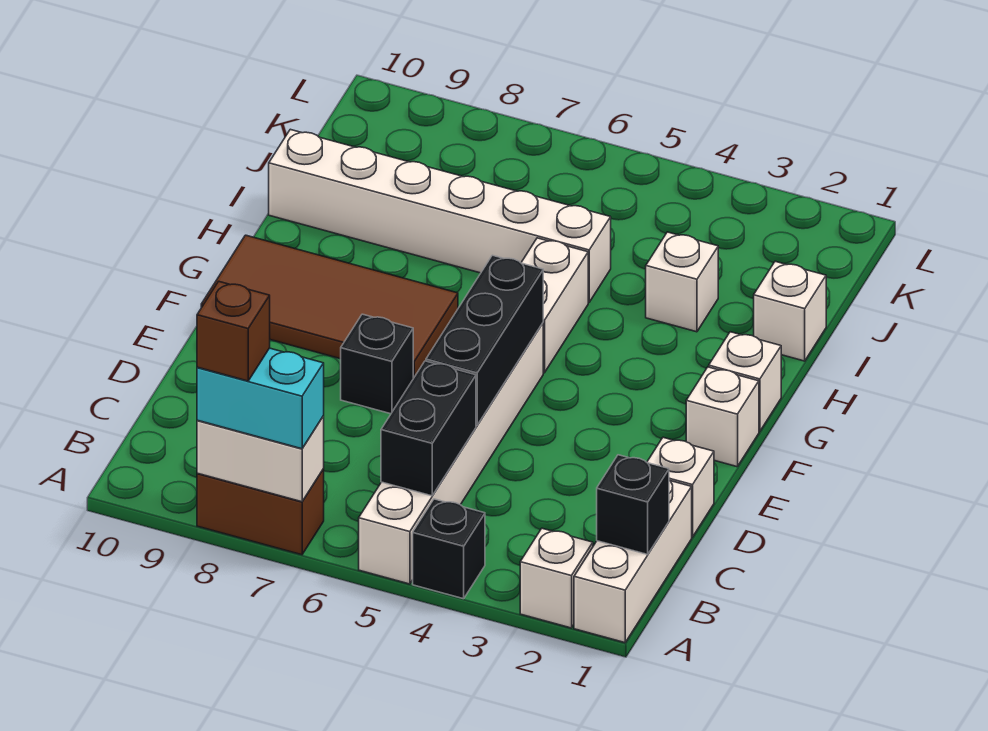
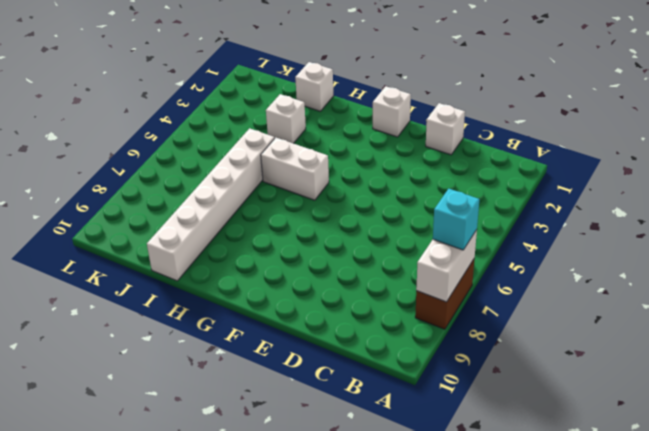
cyan 1x1 brick [433,189,479,250] -> cyan 1x2 brick [197,348,324,449]
none -> white 1x3 brick [574,480,692,643]
none -> white 1x1 brick [520,528,593,628]
none -> black 1x1 brick [413,499,485,599]

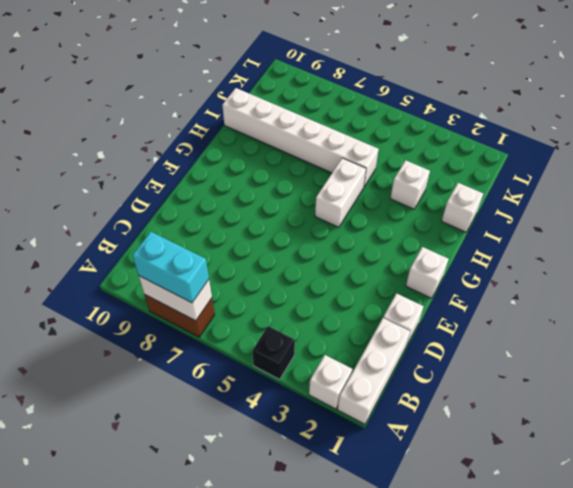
none -> white 1x6 brick [359,323,543,584]
none -> black 1x1 brick [341,314,413,414]
none -> brown 2x4 tile [201,235,458,378]

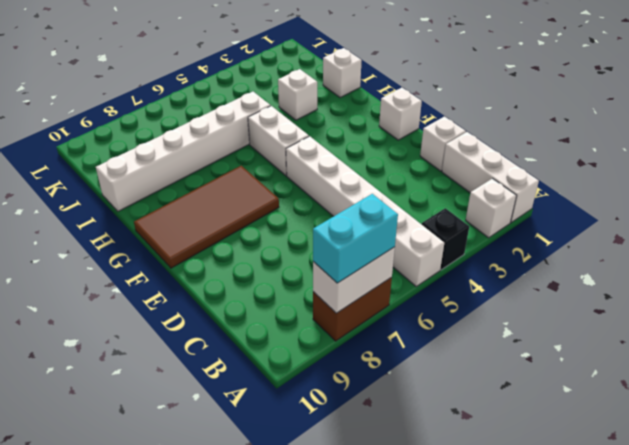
none -> black 1x1 brick [341,314,413,414]
none -> white 1x1 brick [709,332,781,432]
none -> black 1x1 brick [597,455,669,554]

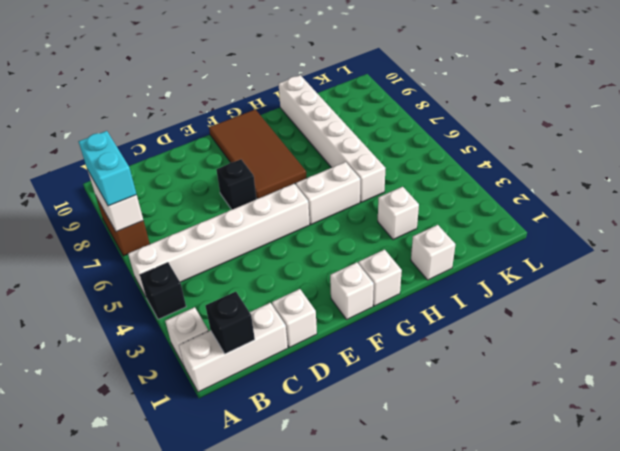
none -> black 1x2 brick [381,361,476,496]
none -> black 1x3 brick [426,255,543,425]
none -> brown 1x1 brick [197,281,270,381]

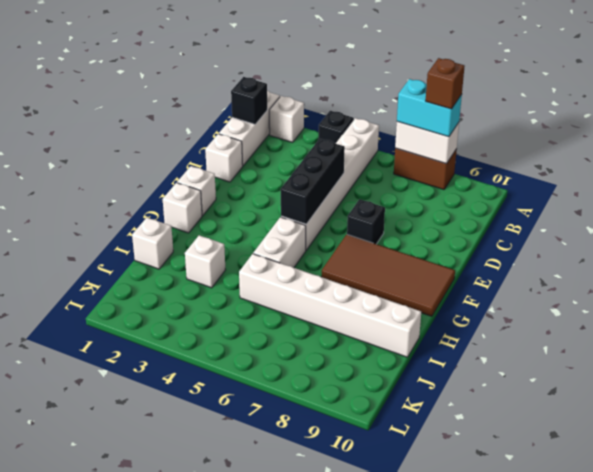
none -> black 1x2 brick [381,361,476,496]

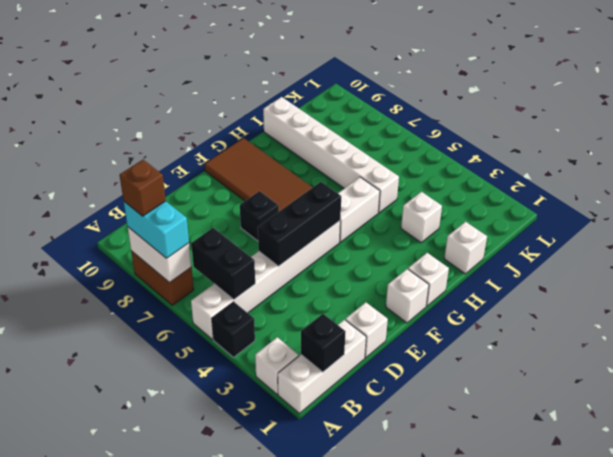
black 1x2 brick [191,228,255,299] -> black 1x2 brick turned to [381,361,476,496]

